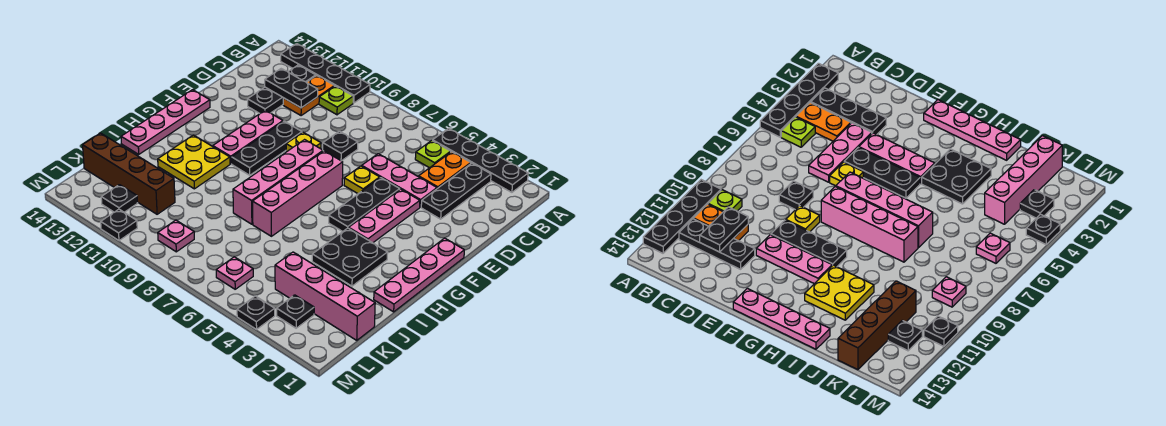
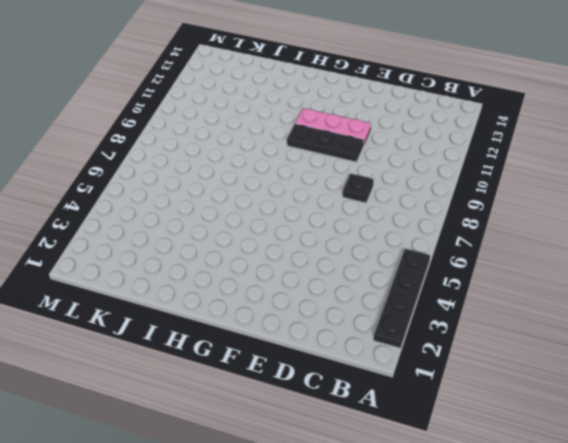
none -> black 1x4 plate [281,44,370,103]
none -> black 1x3 plate [421,163,491,219]
none -> orange 1x2 plate [419,152,471,189]
none -> lime 1x1 plate [415,141,451,168]

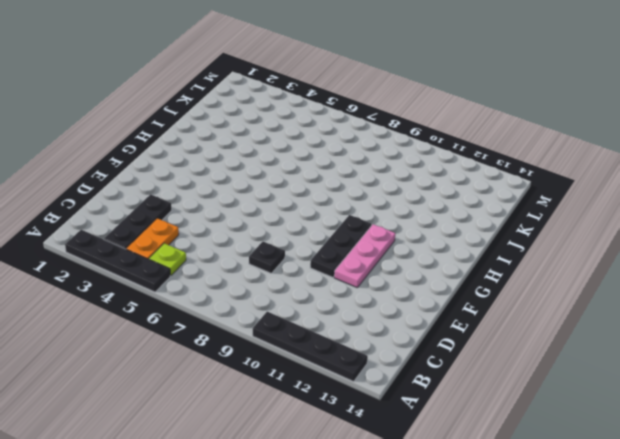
none -> lime 1x1 plate [319,86,353,115]
none -> orange 1x2 plate [283,75,334,116]
none -> black 1x3 plate [247,65,316,113]
none -> pink 1x3 plate [362,154,437,207]

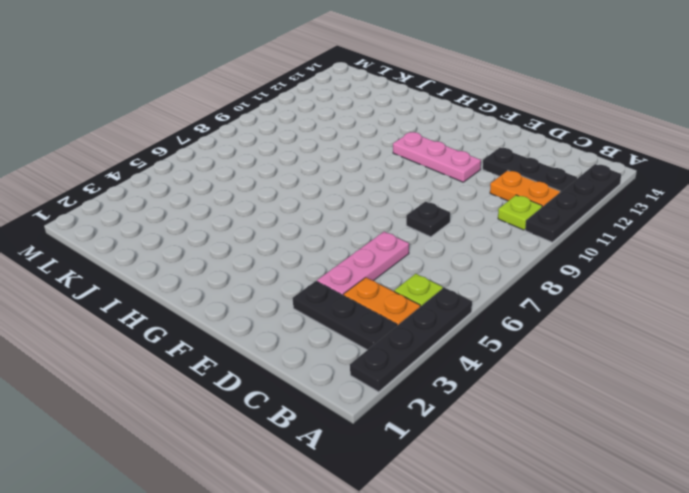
none -> pink 1x3 plate [349,189,420,243]
none -> black 1x3 plate [329,178,400,232]
none -> yellow 1x1 plate [344,166,380,194]
none -> yellow 1x1 plate [286,132,321,152]

